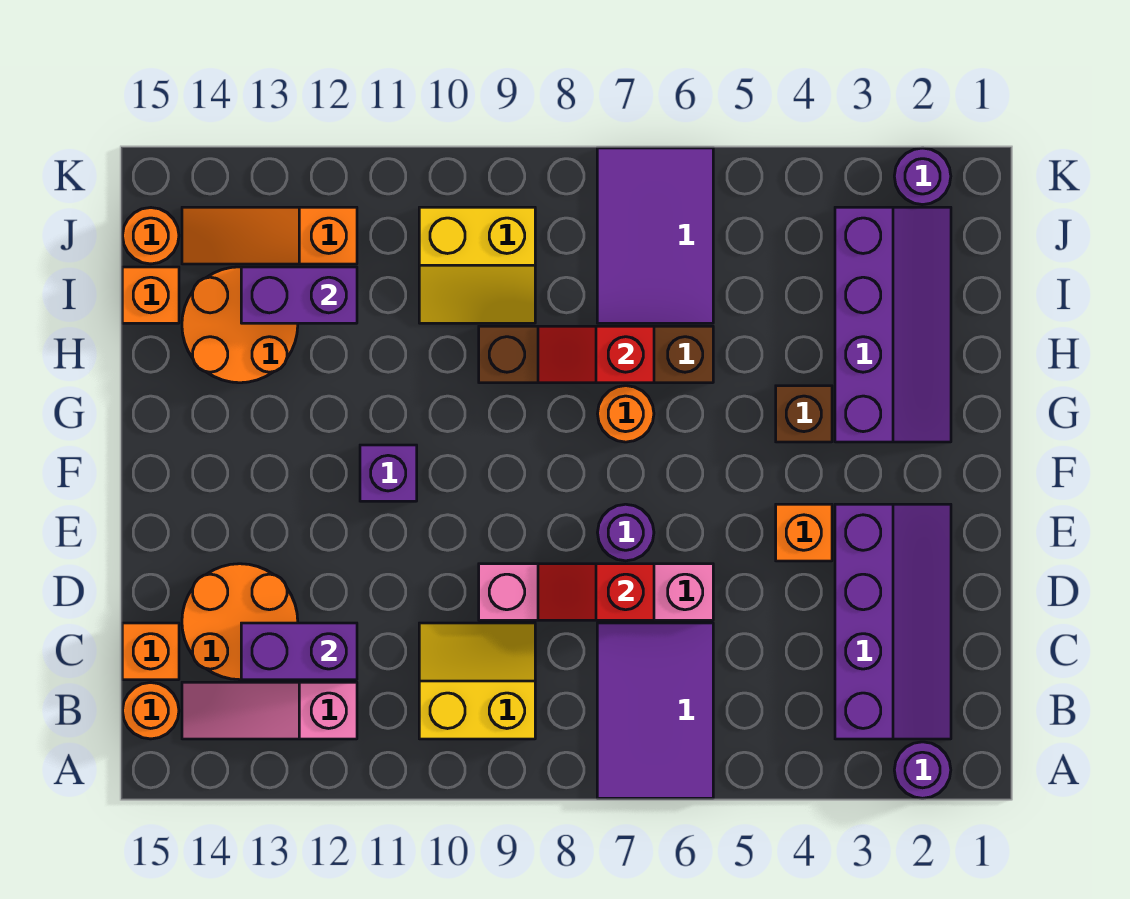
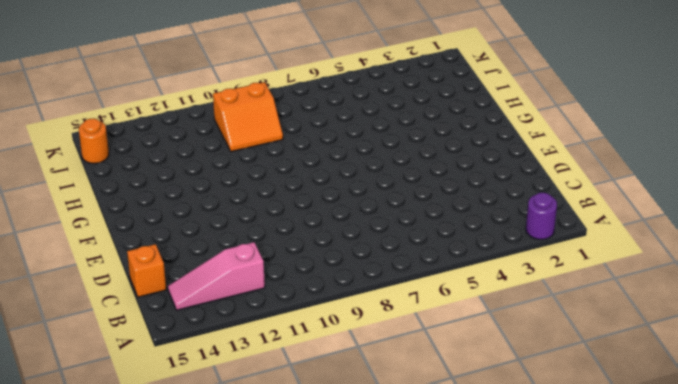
orange 2x2 slope [213,82,283,152] -> yellow 2x2 slope [419,207,535,323]
none -> purple 2x3 tile [597,623,713,798]
none -> purple 2x4 slope [835,504,951,739]
none -> yellow 2x2 slope [419,623,535,739]

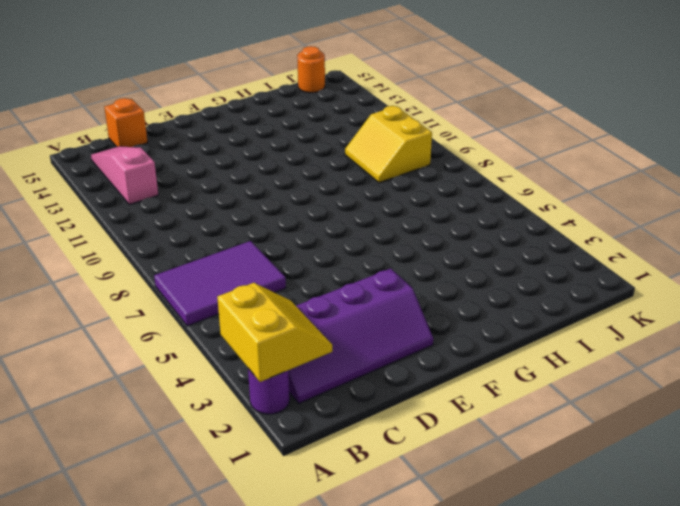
yellow 2x2 slope [217,283,332,382] -> yellow 2x2 slope moved to [419,623,535,739]
none -> orange 1x1 round brick [123,683,179,739]
none -> orange 2x2 round brick [182,564,298,680]
none -> pink 1x4 brick [479,564,713,620]

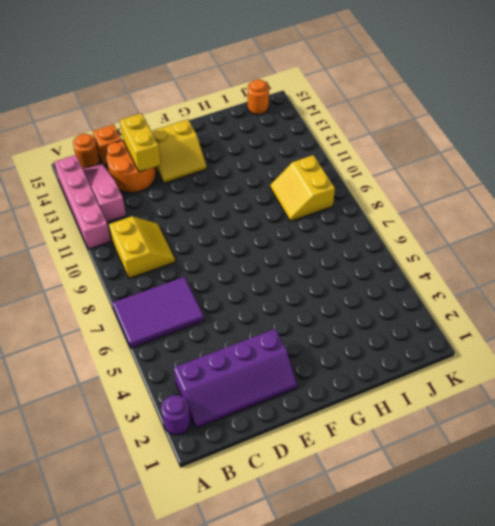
pink 1x4 brick [54,155,111,249] -> pink 1x4 brick moved to [479,564,713,620]
yellow 1x2 brick [120,113,161,172] -> none
yellow 2x2 slope [151,119,207,183] -> none
none -> orange 1x1 brick [776,504,832,561]
none -> purple 1x1 round brick [598,504,654,561]
none -> purple 1x1 brick [360,445,417,501]

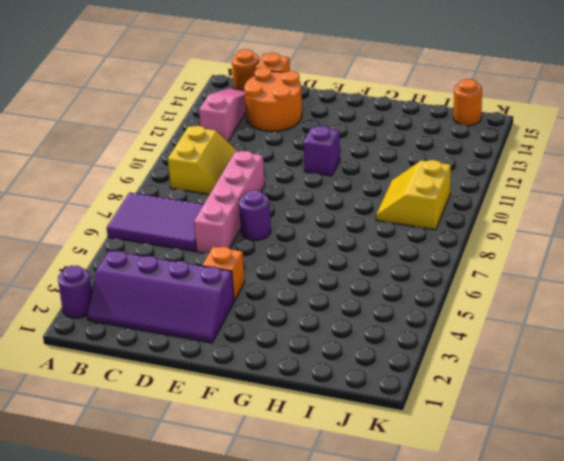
none -> purple 2x4 slope [835,207,951,442]
none -> brown 1x1 brick [776,386,832,442]
none -> orange 1x1 round brick [598,386,654,442]

